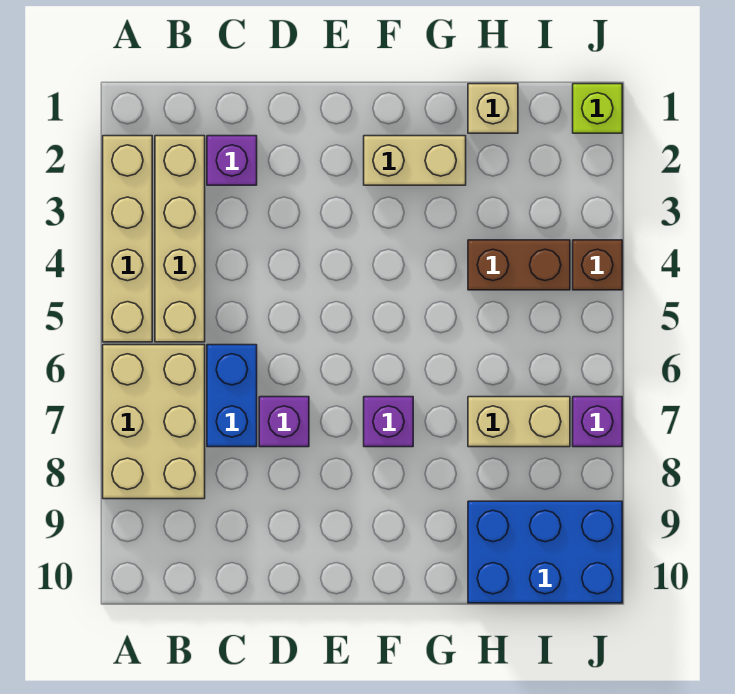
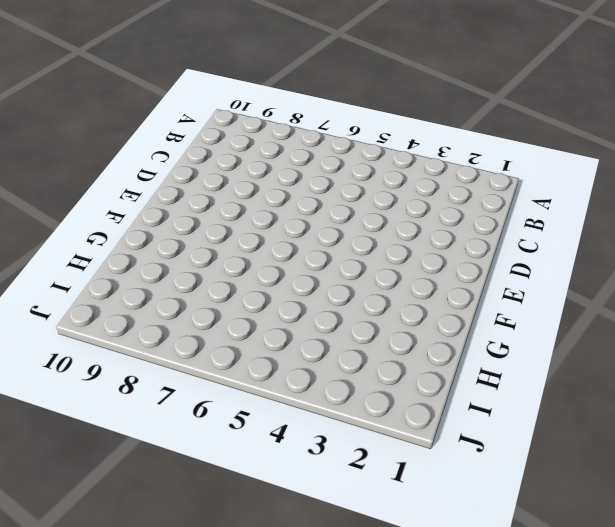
none -> tan 1x4 brick [103,136,152,342]
none -> tan 2x3 brick [103,345,205,499]
none -> tan 1x4 brick [155,136,205,342]

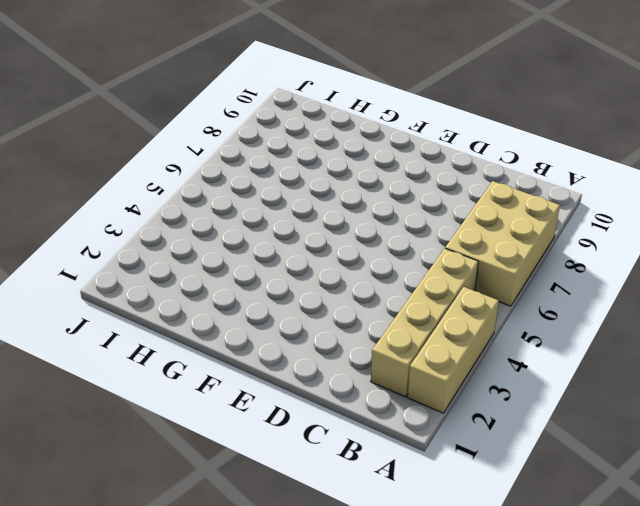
tan 1x3 brick [408,287,499,413] -> tan 1x4 brick [103,136,152,342]
none -> purple 1x1 brick [207,136,257,185]
none -> blue 1x2 brick [207,345,257,447]
none -> purple 1x1 brick [259,397,309,447]

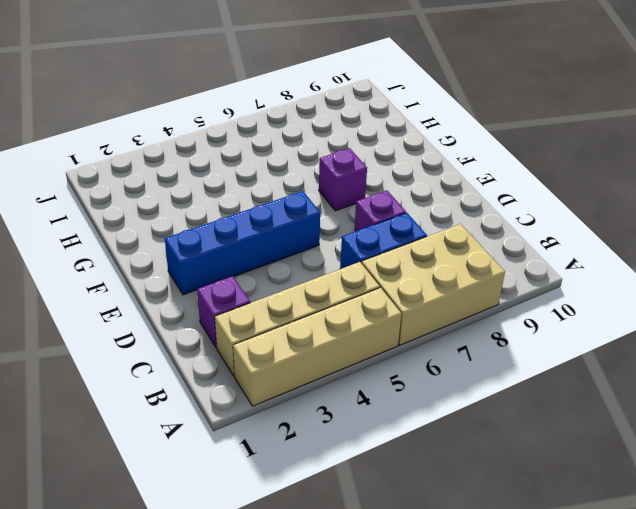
blue 1x4 brick [165,191,320,295] -> none
none -> tan 1x2 brick [364,136,466,185]
none -> tan 1x1 brick [468,84,518,133]
none -> brown 1x2 brick [468,240,570,290]

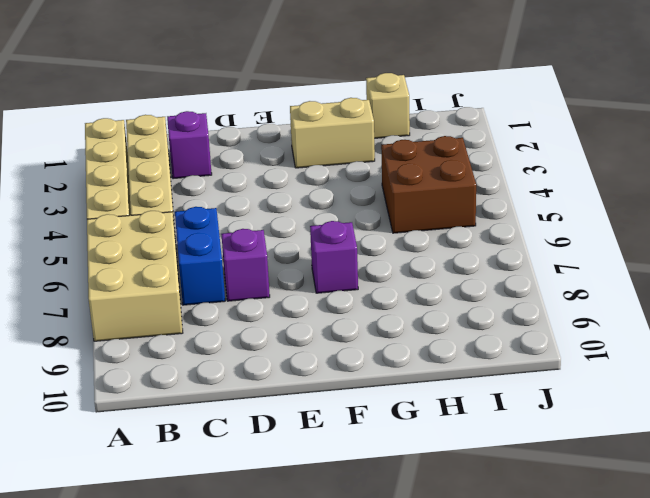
brown 2x2 brick [381,136,476,233] -> brown 1x2 brick [468,240,570,290]
none -> tan 1x2 brick [468,397,570,447]
none -> blue 2x3 brick [468,501,622,603]
none -> lime 1x1 brick [573,84,622,133]

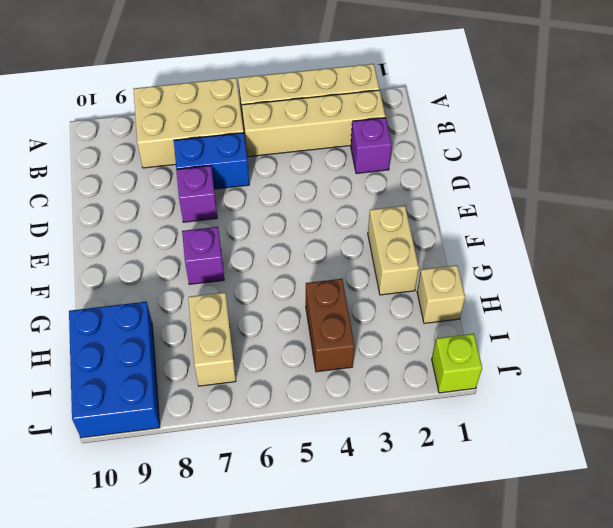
none -> brown 1x1 brick [573,240,622,290]
none -> purple 1x1 brick [573,397,622,447]

